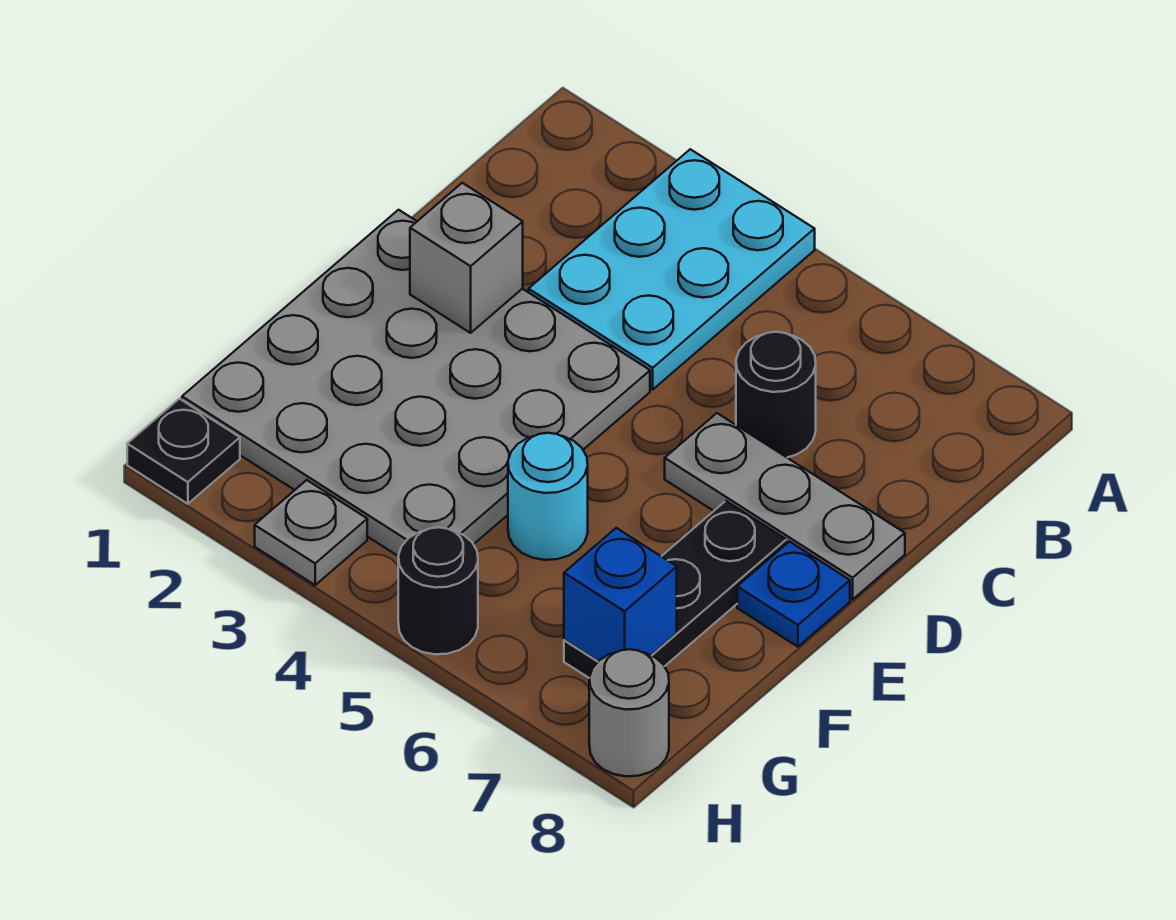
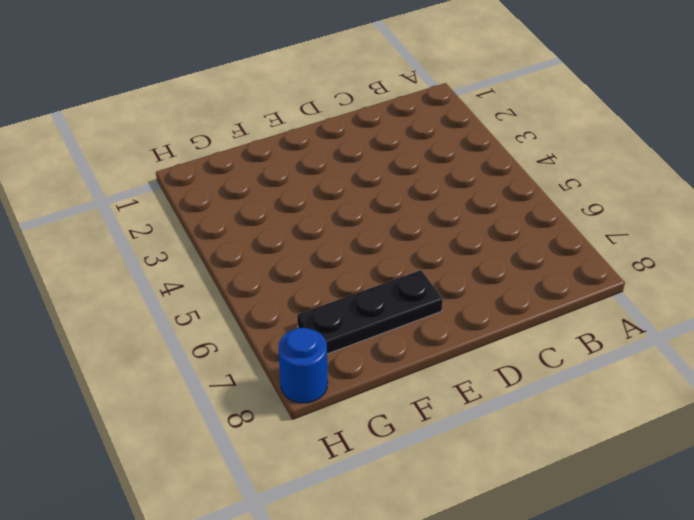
blue 1x1 round brick [278,328,328,403] -> grey 1x1 round brick [589,649,669,776]
none -> cyan 2x3 plate [529,149,815,389]
none -> black 1x1 round brick [736,332,816,457]
none -> grey 4x4 plate [182,210,650,556]

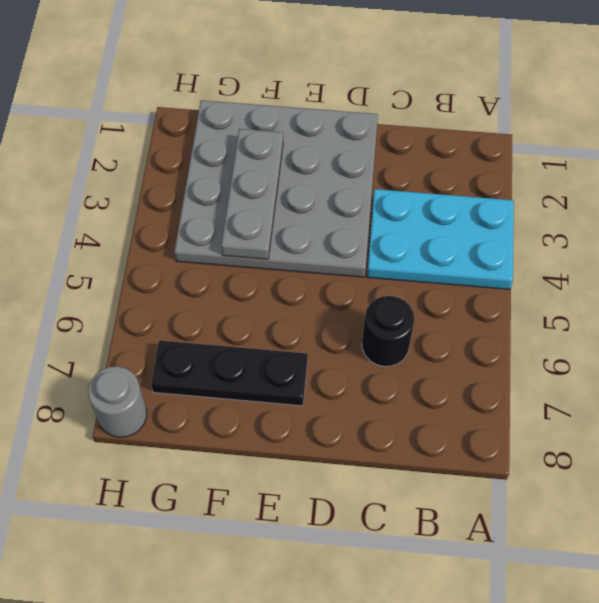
grey 1x3 plate [221,129,283,259] -> grey 1x3 plate moved to [665,413,905,599]
none -> blue 1x1 plate [737,542,850,647]
none -> cyan 1x1 round brick [508,433,588,560]
none -> black 1x1 plate [127,399,240,504]

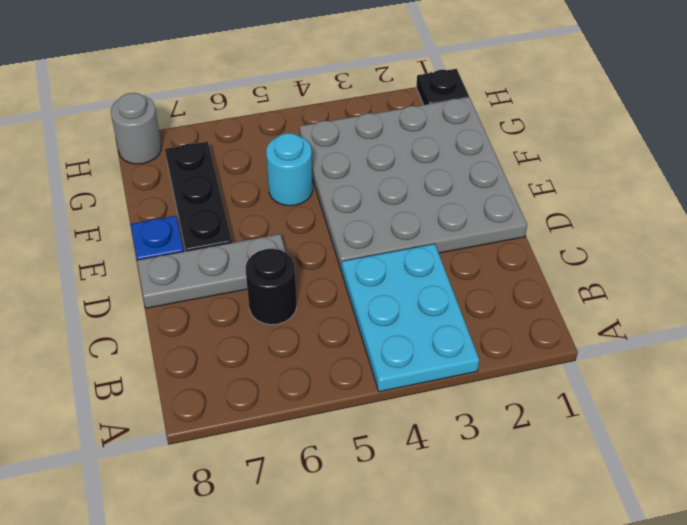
none -> grey 1x1 plate [255,480,367,585]
none -> black 1x1 round brick [398,527,478,654]
none -> grey 1x1 brick [410,183,523,333]

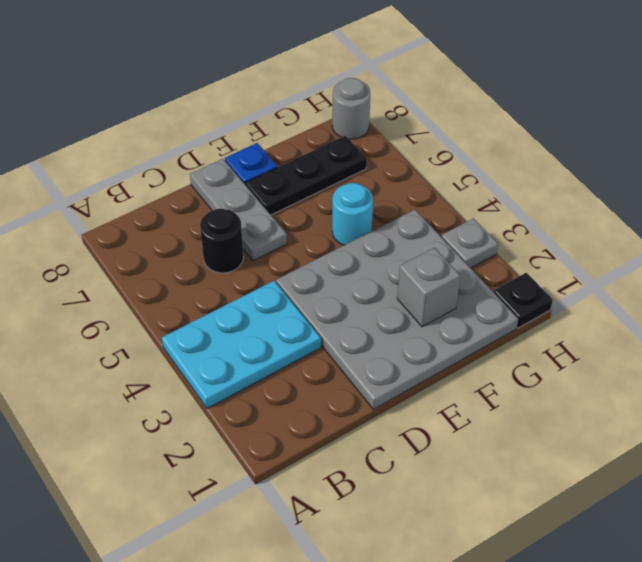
grey 1x1 brick [397,248,460,327] -> grey 1x1 brick moved to [410,183,523,333]
none -> black 1x1 round brick [398,527,478,654]
none -> blue 1x1 brick [564,528,677,661]

